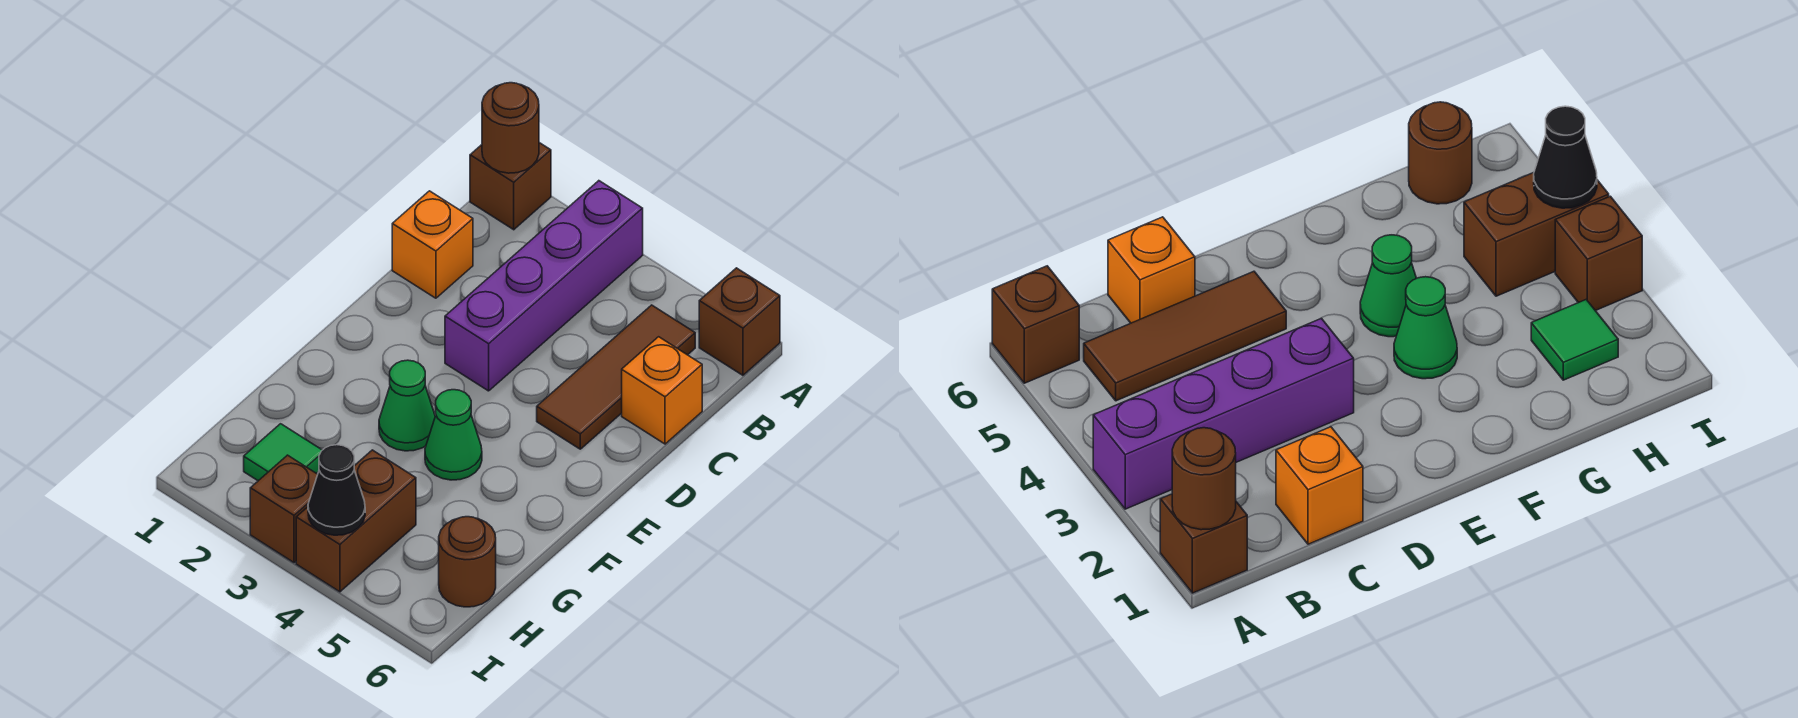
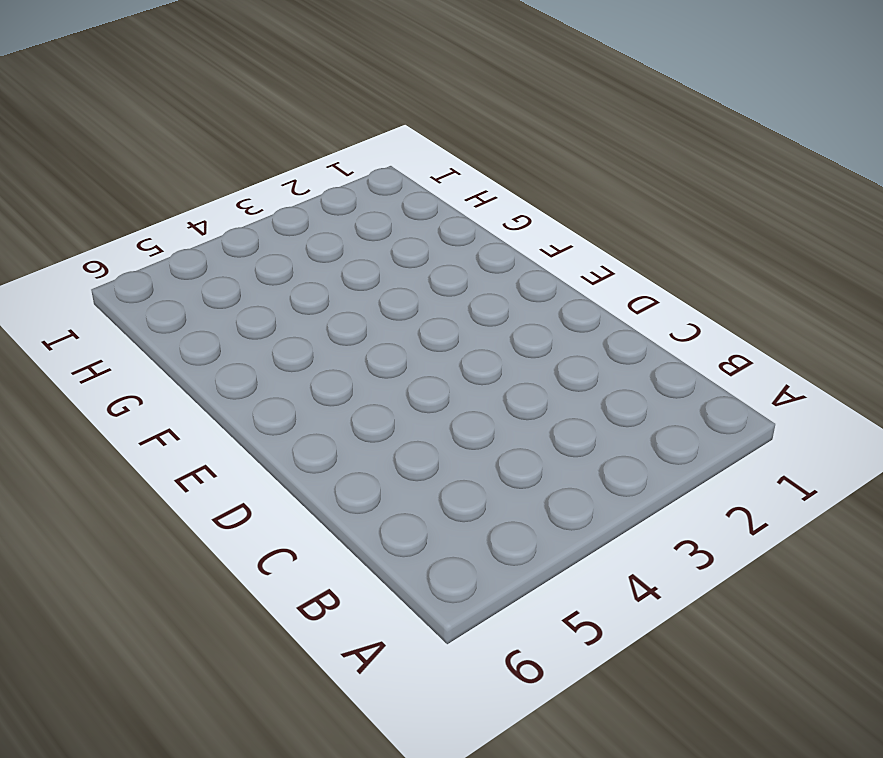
none -> brown 1x1 brick [470,143,551,230]
none -> purple 1x4 brick [445,181,643,391]
none -> brown 1x1 brick [699,268,780,375]

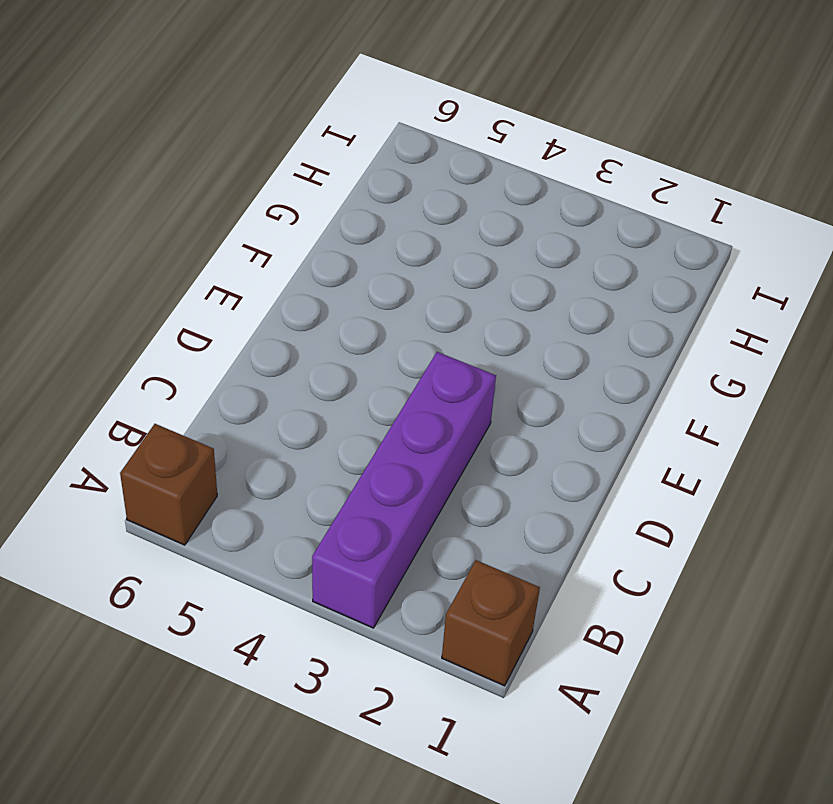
none -> brown 1x3 tile [537,305,695,449]
none -> orange 1x1 brick [392,191,473,298]
none -> orange 1x1 brick [622,337,702,444]

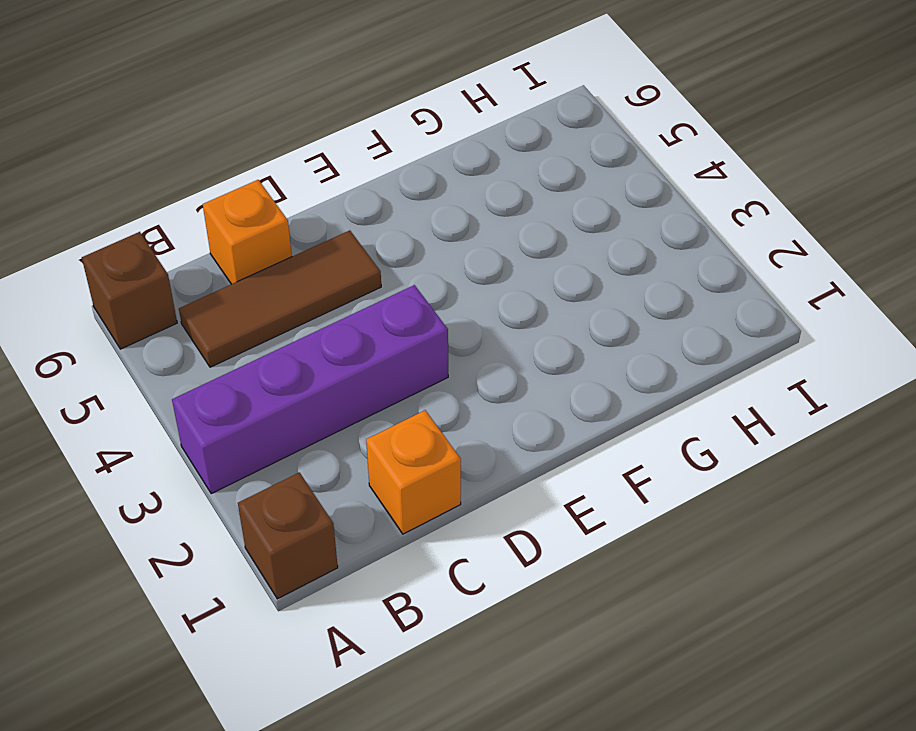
none -> green 1x1 cone [379,360,435,451]
none -> green 1x1 cone [425,390,482,480]
none -> green 1x1 tile [244,424,322,481]

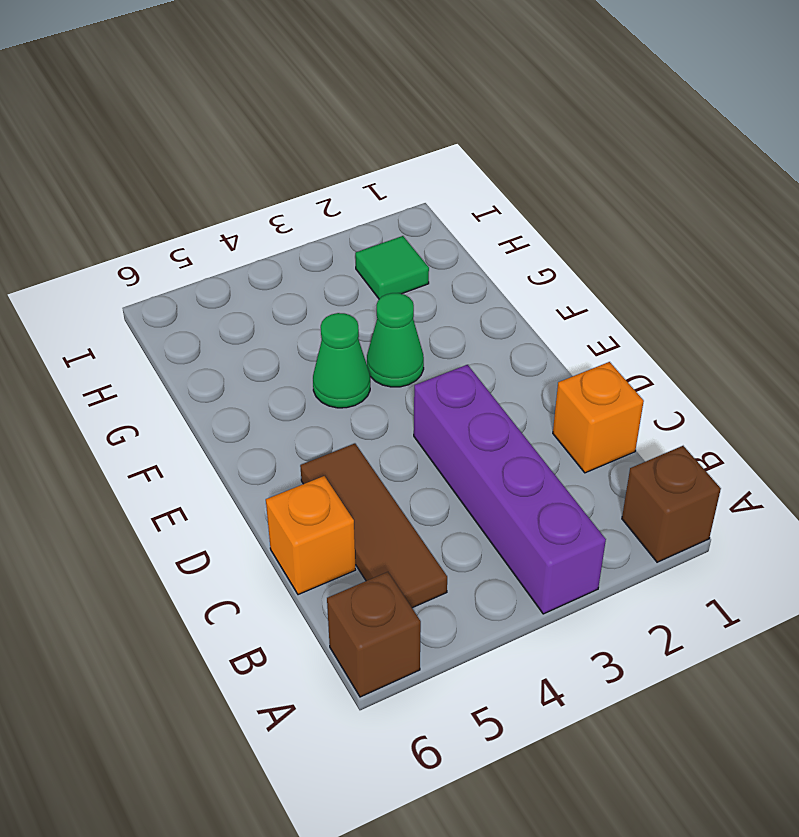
none -> brown 1x2 brick [296,450,416,592]
none -> brown 1x1 round brick [439,517,496,607]
none -> brown 1x1 brick [250,455,318,563]

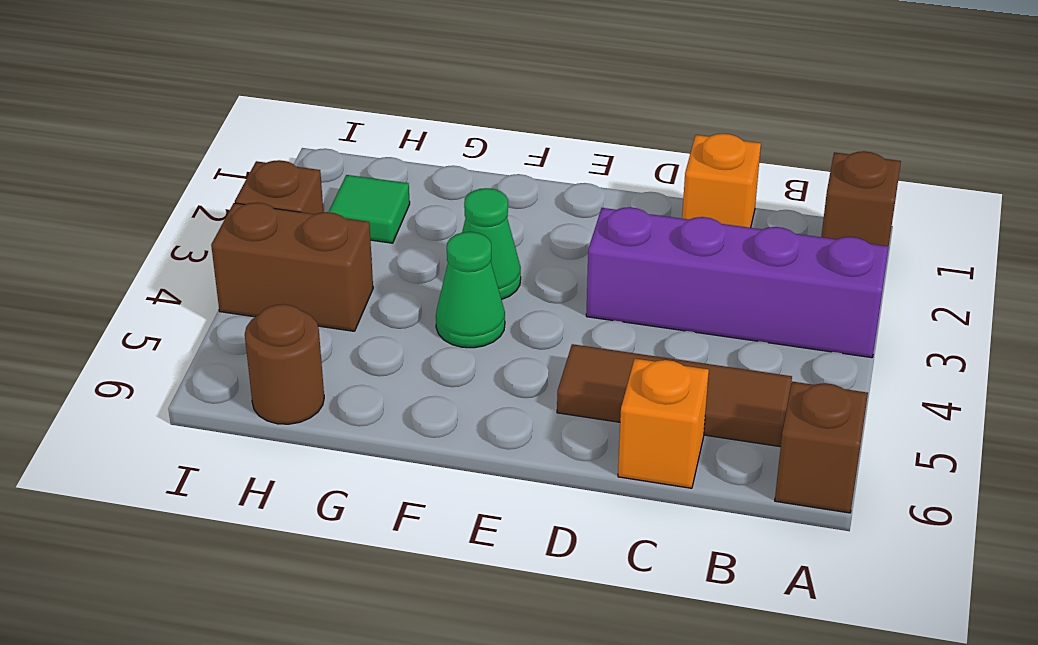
none -> brown 1x1 round brick [482,83,539,173]
none -> black 1x1 cone [308,445,365,535]

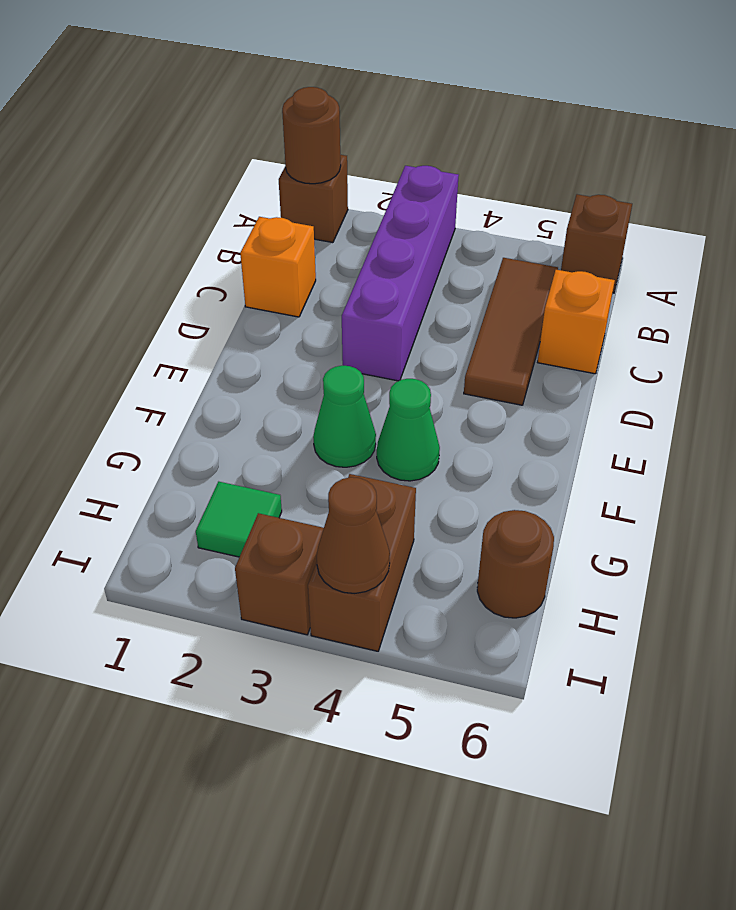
brown 1x1 cone [317,477,390,593] -> black 1x1 cone [308,445,365,535]

